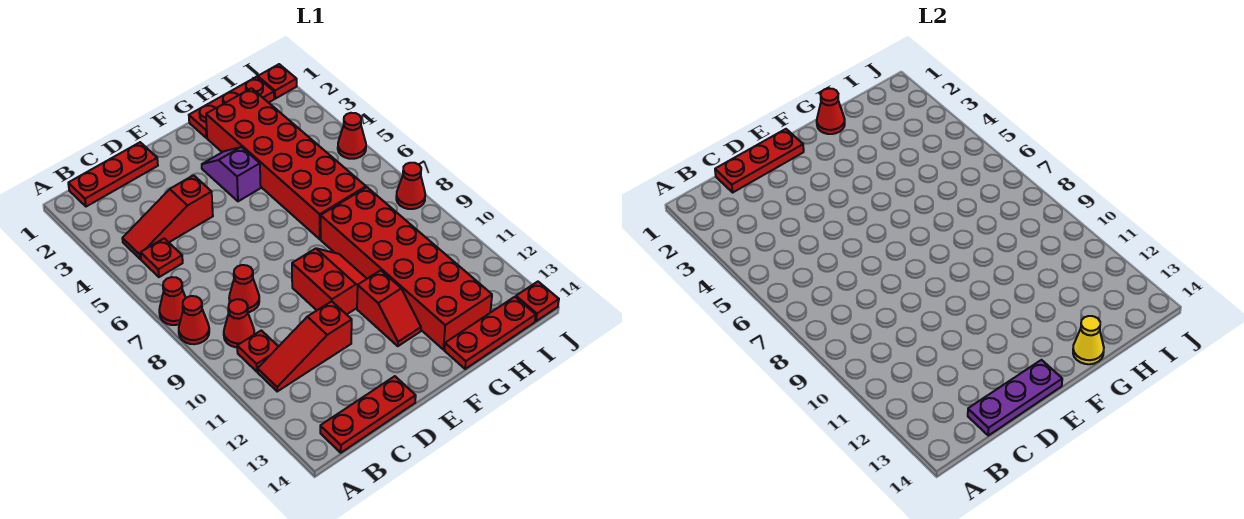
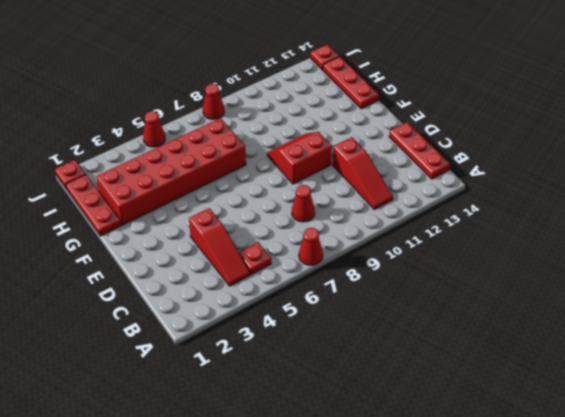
none -> red 1x1 cone [179,296,209,344]
none -> red 1x3 plate [68,142,158,207]
none -> red 1x1 cone [224,299,254,347]

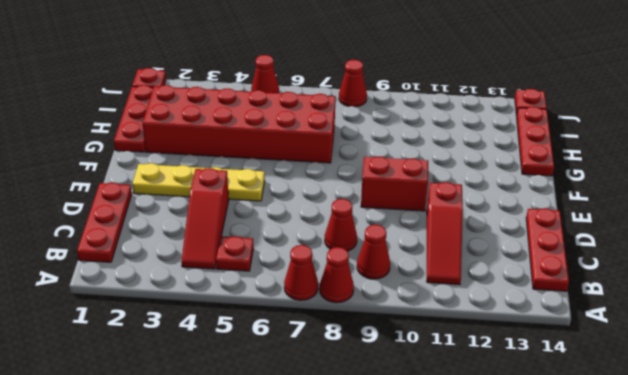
yellow 1x4 plate [132,163,265,201] -> none
none -> red 1x1 plate [237,330,279,372]
none -> purple 1x2 slope [202,147,261,201]
none -> red 1x2 slope [357,270,421,346]

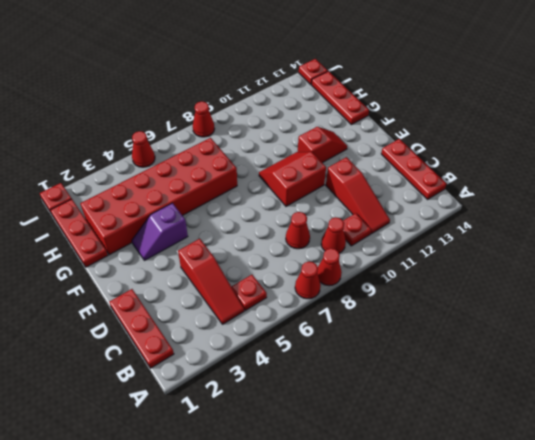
none -> red 2x6 brick [321,187,492,350]
none -> red 1x3 plate [715,129,804,192]
none -> purple 1x3 plate [968,360,1062,435]

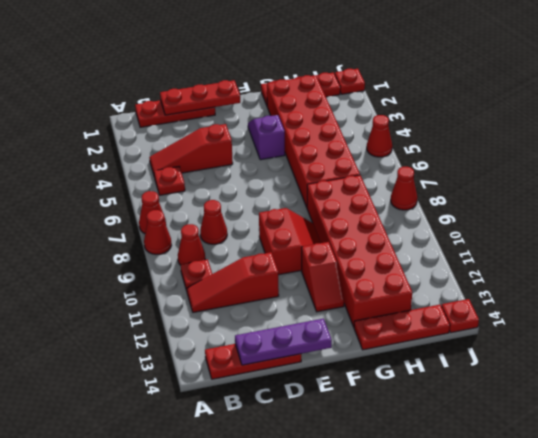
none -> red 1x1 cone [817,88,845,134]
none -> yellow 1x1 cone [1073,316,1104,364]

